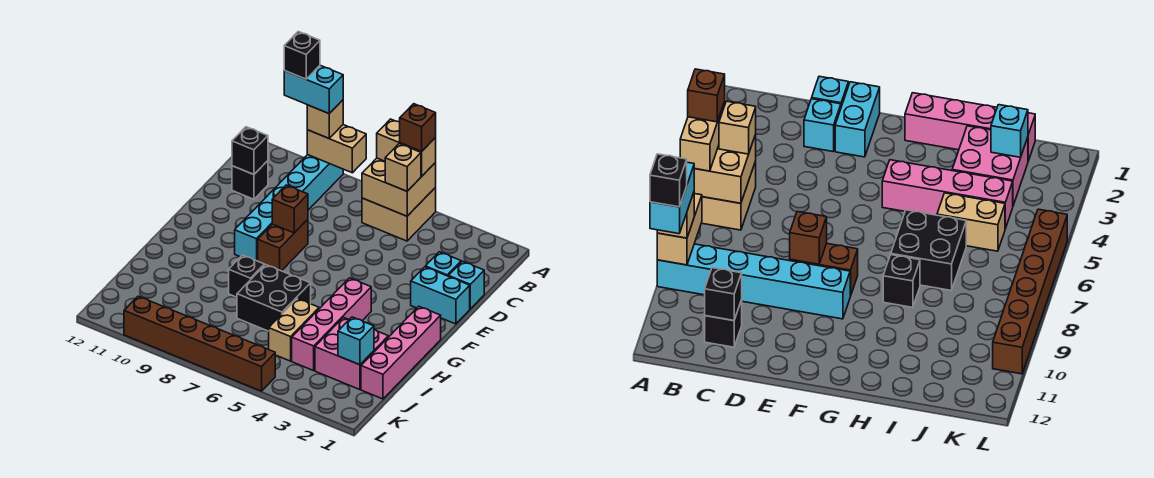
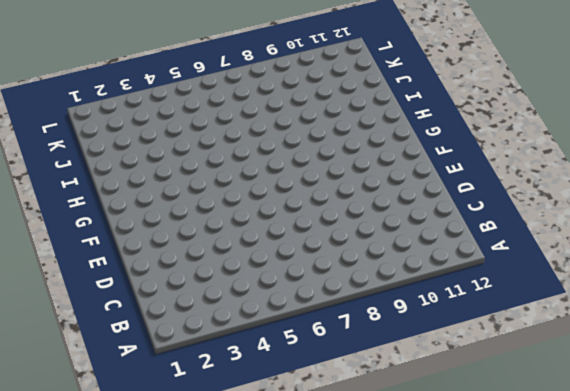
none -> tan 2x2 brick [362,187,436,241]
none -> cyan 1x6 brick [235,155,343,261]
none -> black 1x1 brick [232,161,268,199]

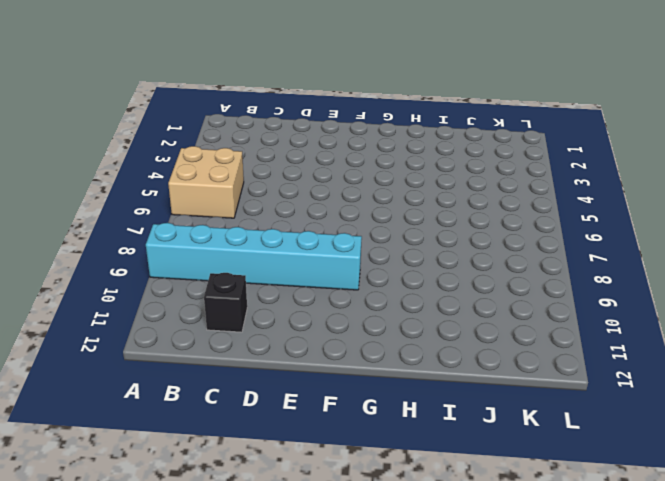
none -> cyan 1x1 brick [449,261,484,309]
none -> cyan 1x1 brick [425,252,461,276]
none -> cyan 1x2 brick [411,267,470,324]

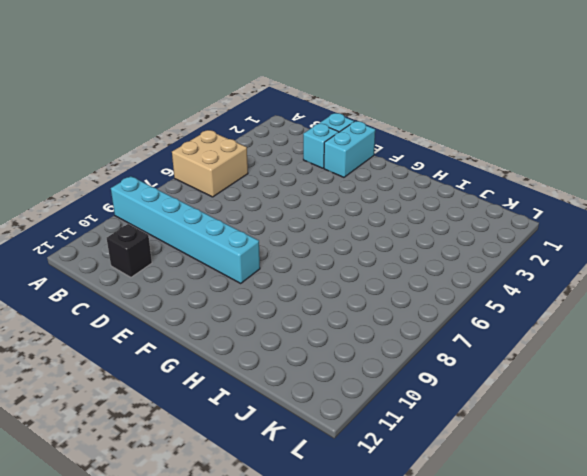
none -> brown 1x2 brick [258,219,308,271]
none -> pink 1x4 brick [361,306,441,399]
none -> pink 1x4 brick [292,278,371,371]

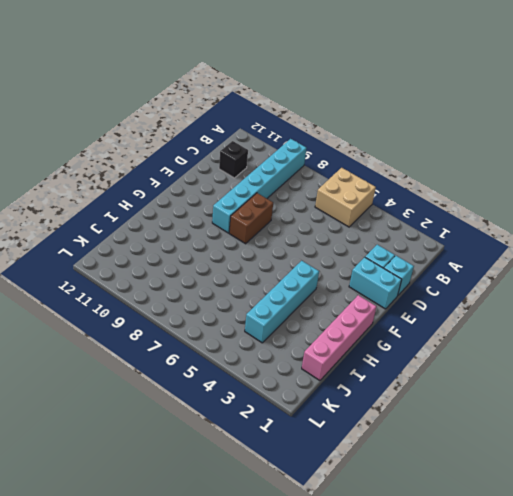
cyan 1x4 brick [245,261,319,343] -> pink 1x4 brick [292,278,371,371]
none -> black 2x2 brick [237,265,311,331]
none -> black 1x1 brick [229,255,264,297]
none -> pink 2x2 brick [315,317,388,390]

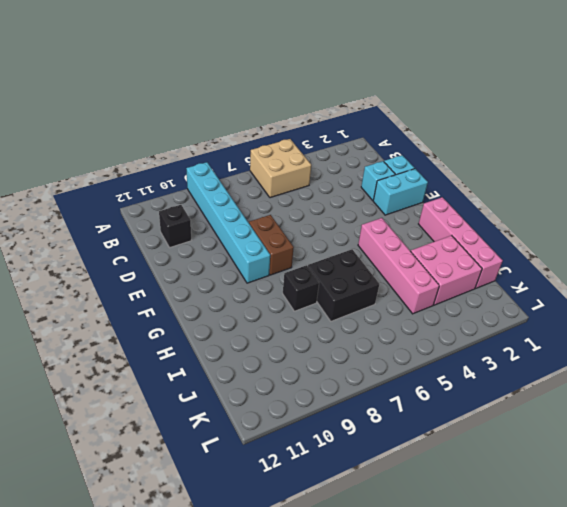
none -> tan 1x2 brick [269,299,319,361]
none -> brown 1x6 brick [124,296,275,391]
none -> tan 2x2 brick [362,158,436,216]

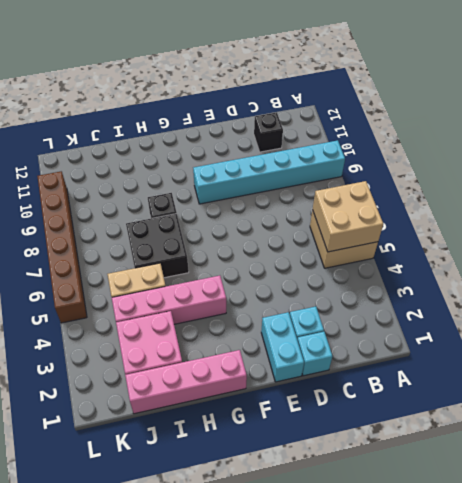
none -> brown 1x2 brick [258,219,308,271]
none -> tan 1x2 brick [307,125,366,173]
none -> black 1x1 brick [232,127,268,175]

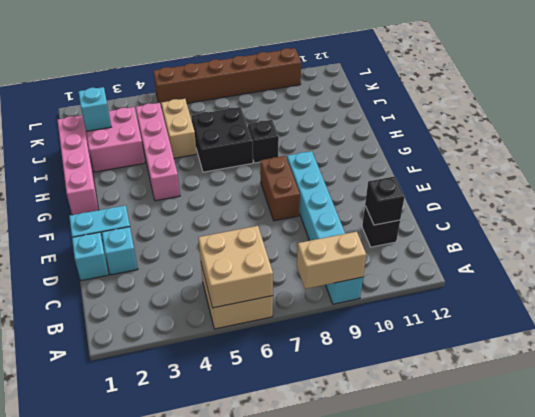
none -> brown 1x1 brick [272,185,308,233]
none -> tan 1x2 brick [377,119,436,176]
none -> tan 1x1 brick [307,100,343,138]

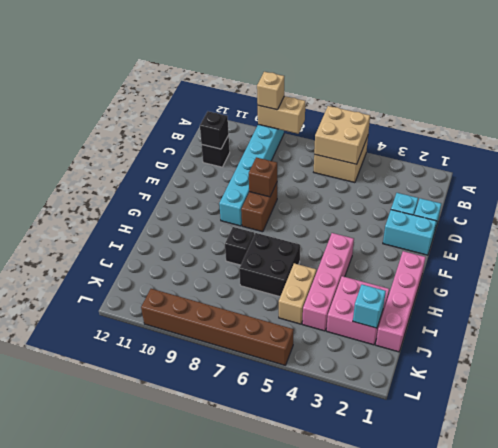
none -> tan 1x2 brick [377,119,436,176]
none -> tan 1x1 brick [385,144,421,191]
none -> brown 1x1 brick [400,104,436,151]

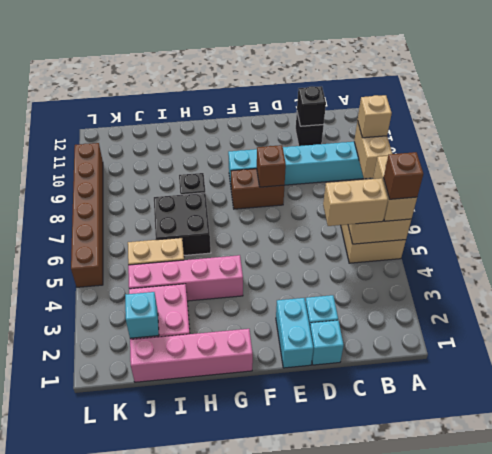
tan 1x2 brick [323,178,388,226] -> tan 1x1 brick [385,144,421,191]
none -> cyan 1x2 brick [284,65,343,114]
none -> black 1x1 brick [284,32,320,79]

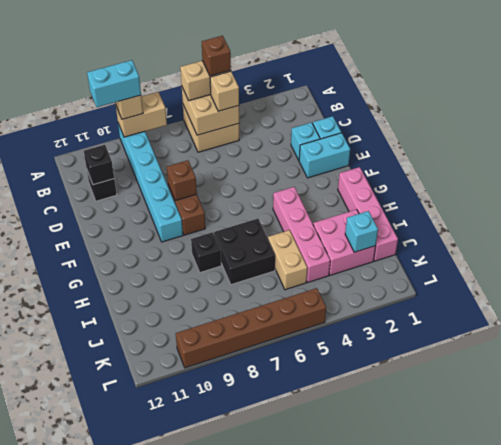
none -> black 1x1 brick [284,32,320,79]

